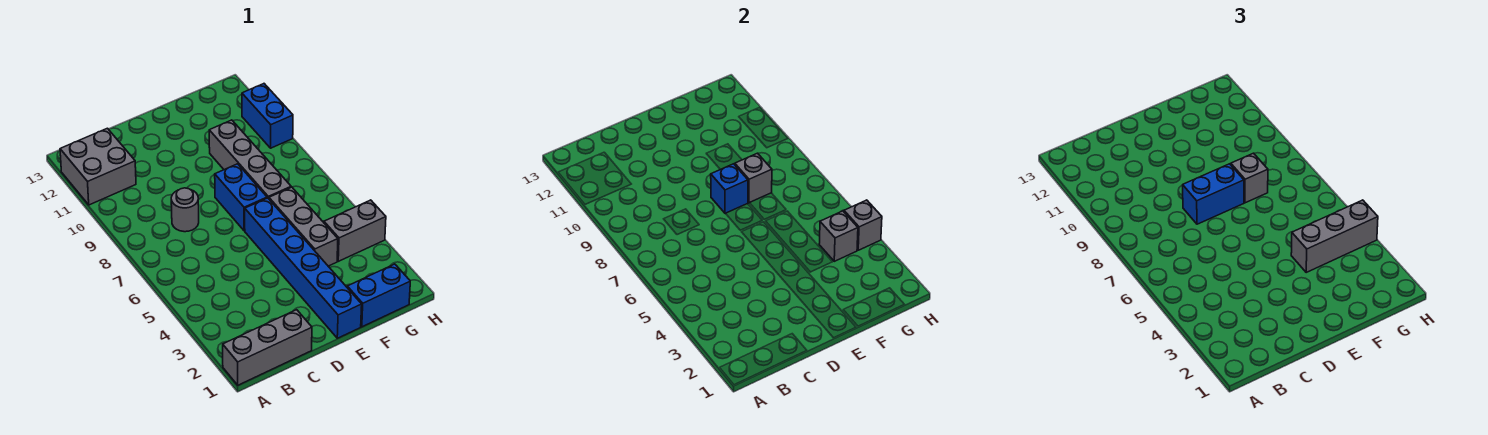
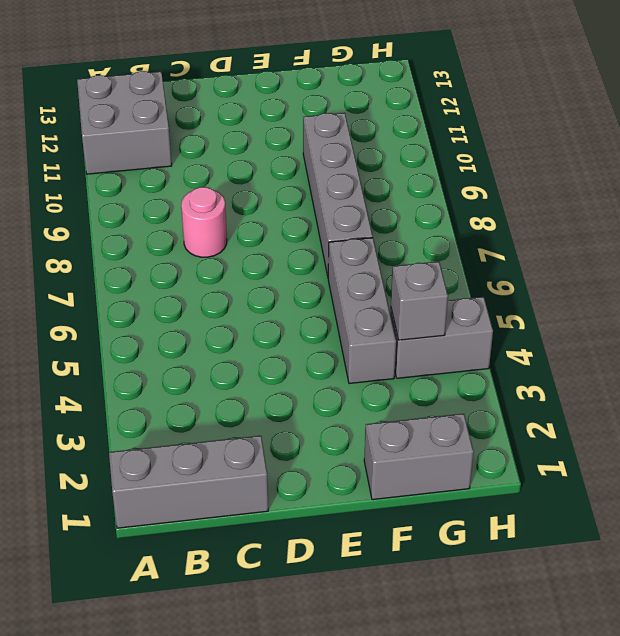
pink 1x1 round brick [181,187,227,257] -> grey 1x1 round brick [171,188,199,232]
grey 1x2 brick [364,414,474,500] -> blue 1x2 brick [347,264,410,327]
none -> blue 1x6 brick [245,198,362,338]
none -> blue 1x2 brick [215,164,267,231]
none -> blue 1x2 brick [242,84,293,148]

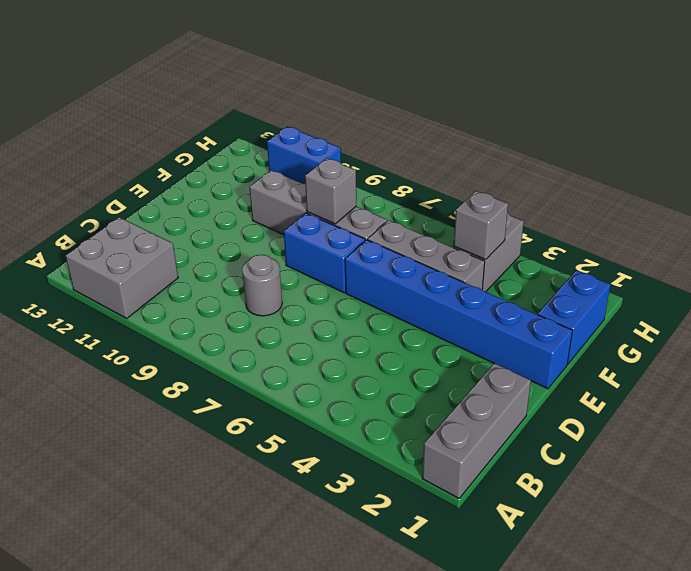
none -> blue 1x1 brick [711,164,748,214]
none -> grey 1x1 brick [844,200,882,250]
none -> blue 1x2 brick [1183,164,1244,224]

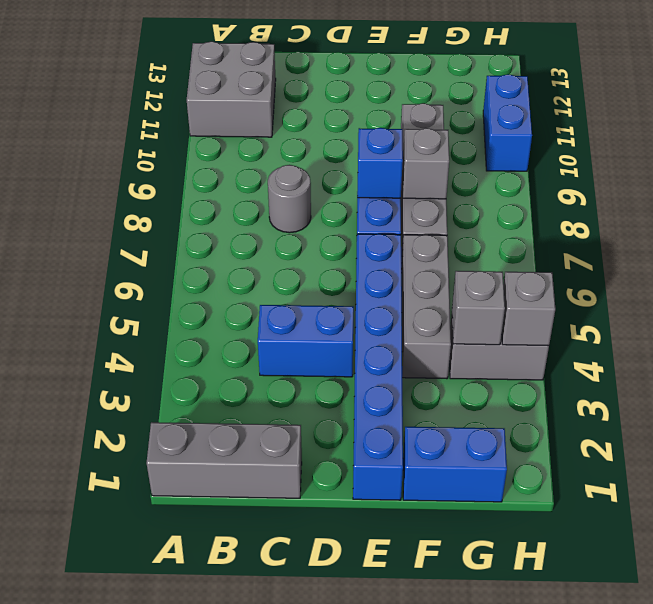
blue 1x2 brick [258,305,354,377] -> blue 1x2 brick moved to [1183,164,1244,224]
none -> grey 1x3 brick [1291,200,1378,272]
none -> grey 1x1 brick [1231,153,1268,203]

